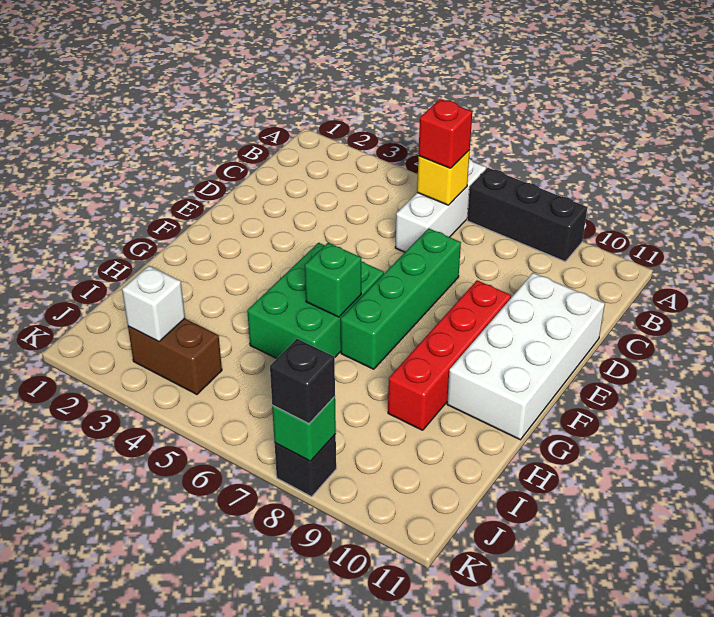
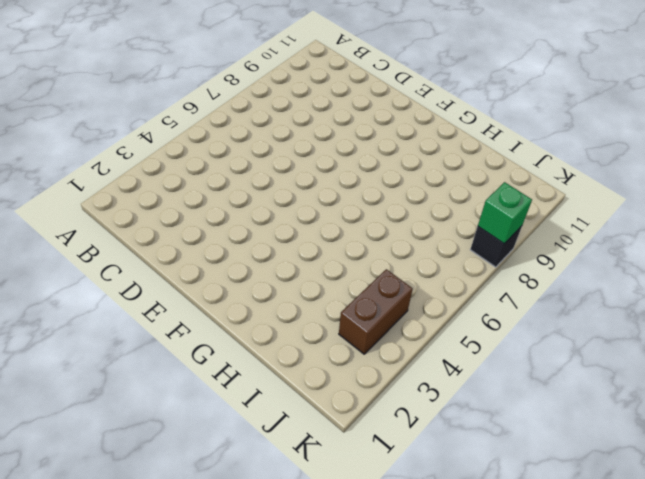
none -> white 1x3 brick [395,159,486,252]
none -> black 1x3 brick [467,168,587,262]
none -> green 1x4 brick [341,228,461,369]

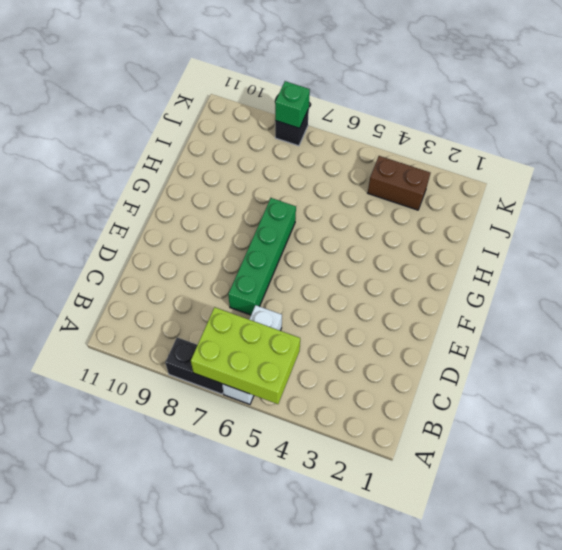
lime 2x3 brick [191,307,300,404] -> yellow 1x1 brick [417,150,470,205]
black 1x2 brick [165,337,223,394] -> black 1x3 brick [467,168,587,262]
none -> white 2x4 brick [447,273,605,440]
none -> red 1x4 brick [388,280,511,430]
none -> green 2x3 brick [247,243,384,359]

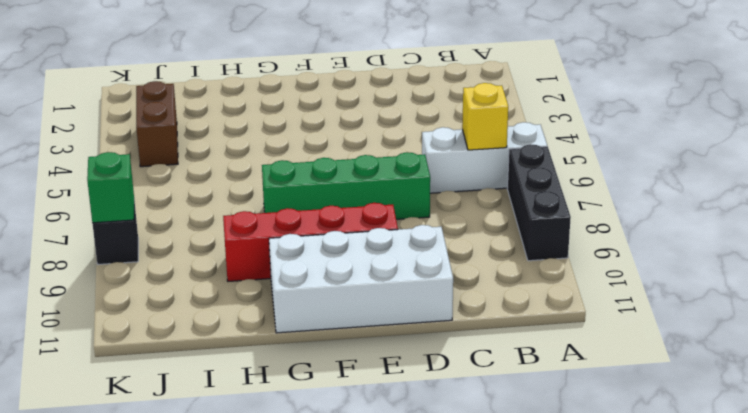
none -> green 2x3 brick [247,243,384,359]
none -> green 1x1 brick [305,243,361,317]
none -> white 1x1 brick [122,266,185,342]

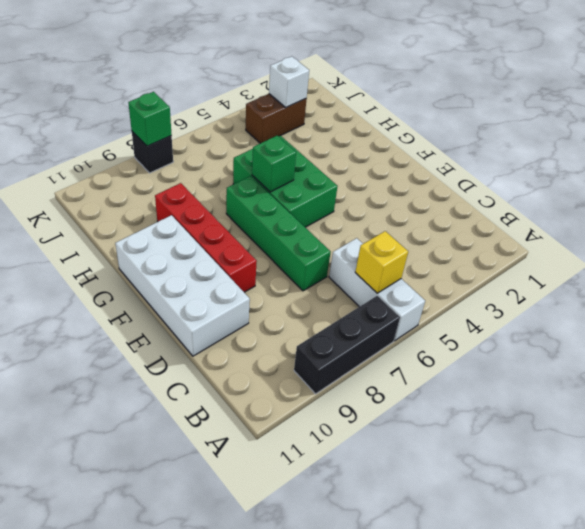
none -> red 1x1 brick [418,99,472,168]
none -> black 1x1 brick [270,339,335,424]

